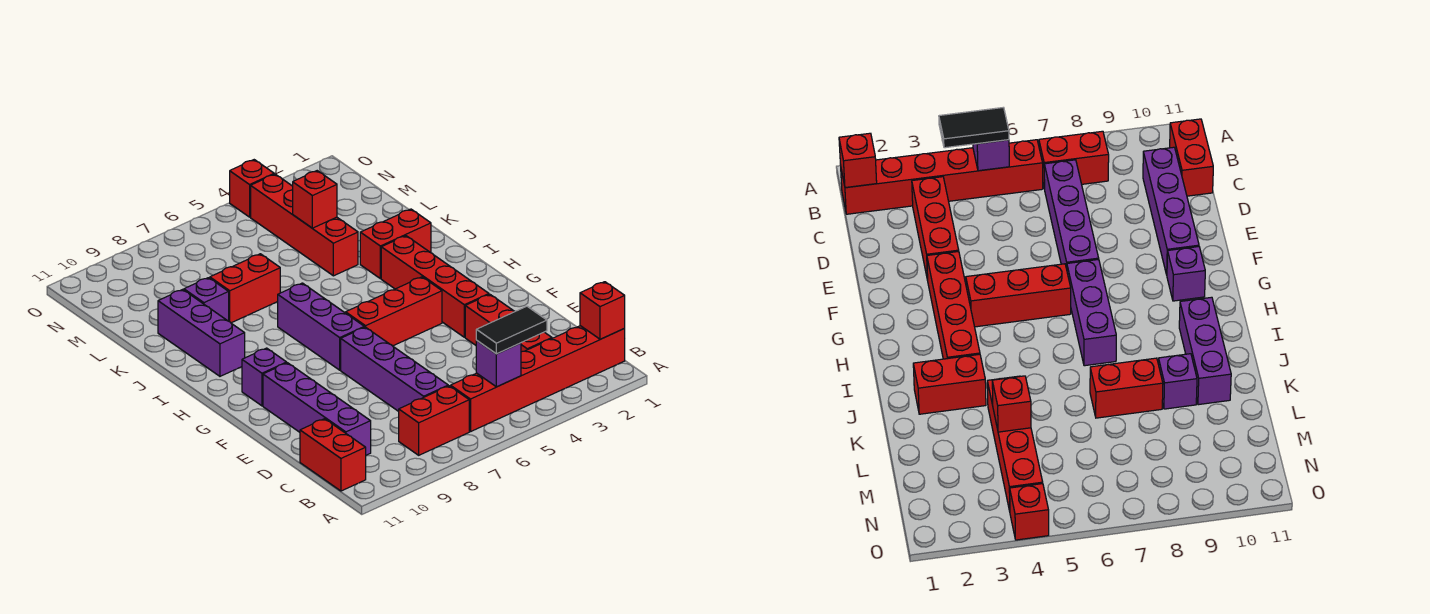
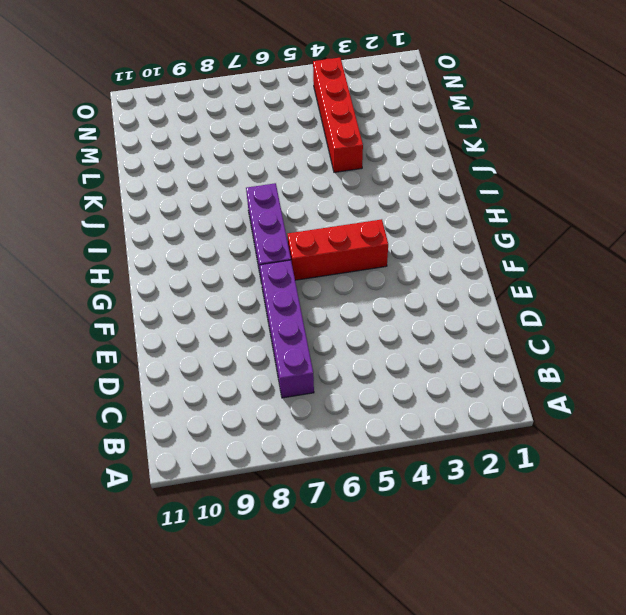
none -> red 1x6 brick [451,326,625,432]
none -> red 1x2 brick [399,386,469,455]
none -> red 1x2 brick [300,419,366,491]

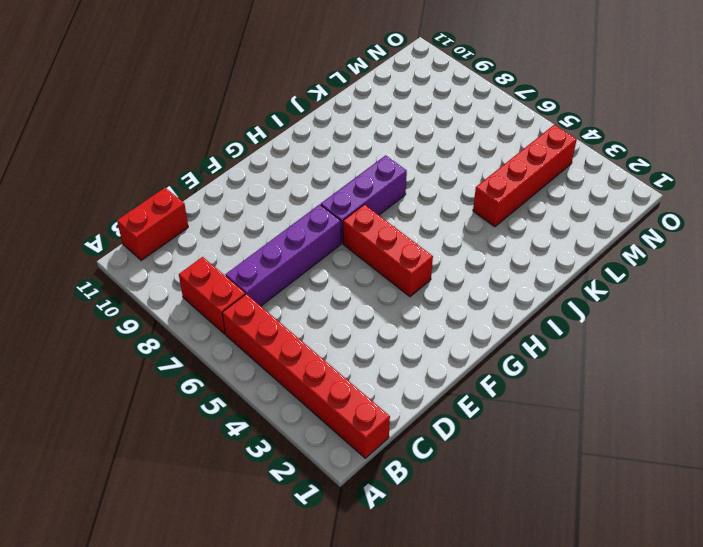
none -> red 1x3 brick [465,294,552,352]
none -> purple 1x4 brick [263,363,371,455]
none -> red 1x4 brick [381,236,489,337]

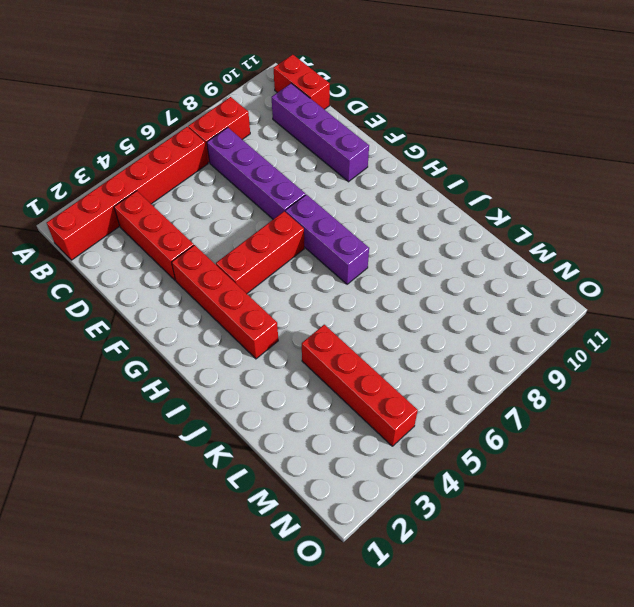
none -> purple 1x1 brick [242,348,287,406]
none -> purple 1x3 brick [158,289,245,376]
none -> red 1x2 brick [360,209,431,279]

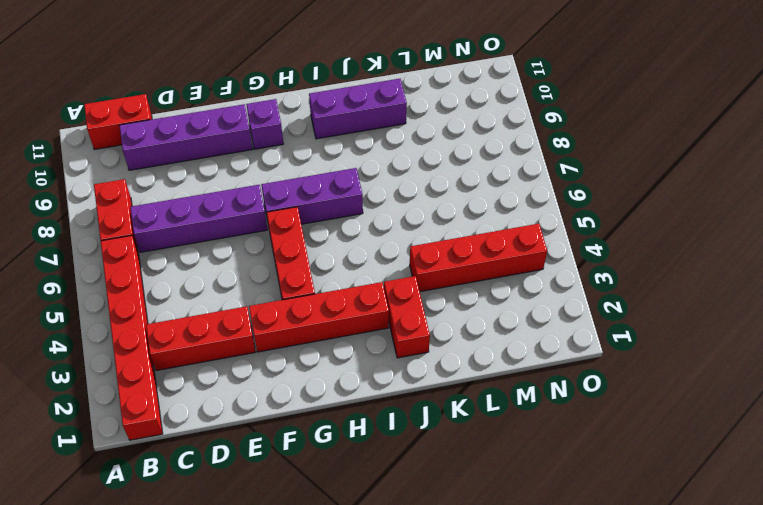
none -> red 1x2 brick [210,254,280,323]
none -> purple 1x1 brick [184,278,229,321]
none -> red 1x1 brick [230,160,274,217]

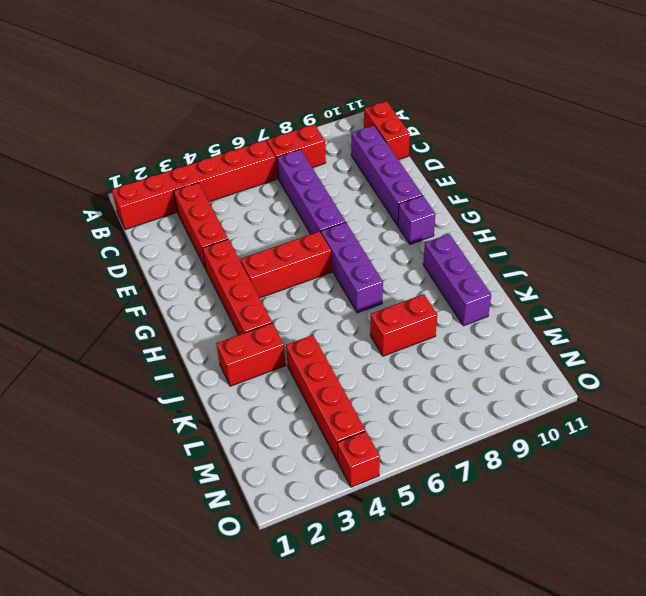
none -> purple 1x1 brick [184,278,229,321]
none -> red 1x1 brick [580,282,625,339]
none -> purple 1x1 brick [476,341,521,387]

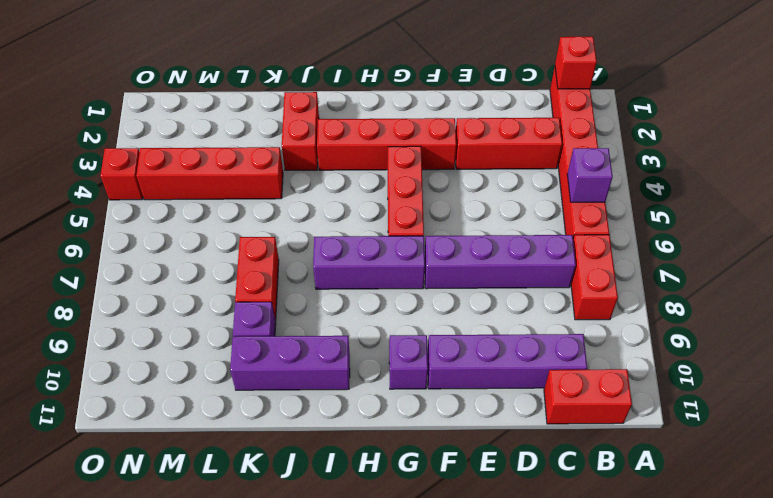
none -> red 1x1 brick [293,171,337,228]
none -> black 1x2 tile [476,306,547,354]

